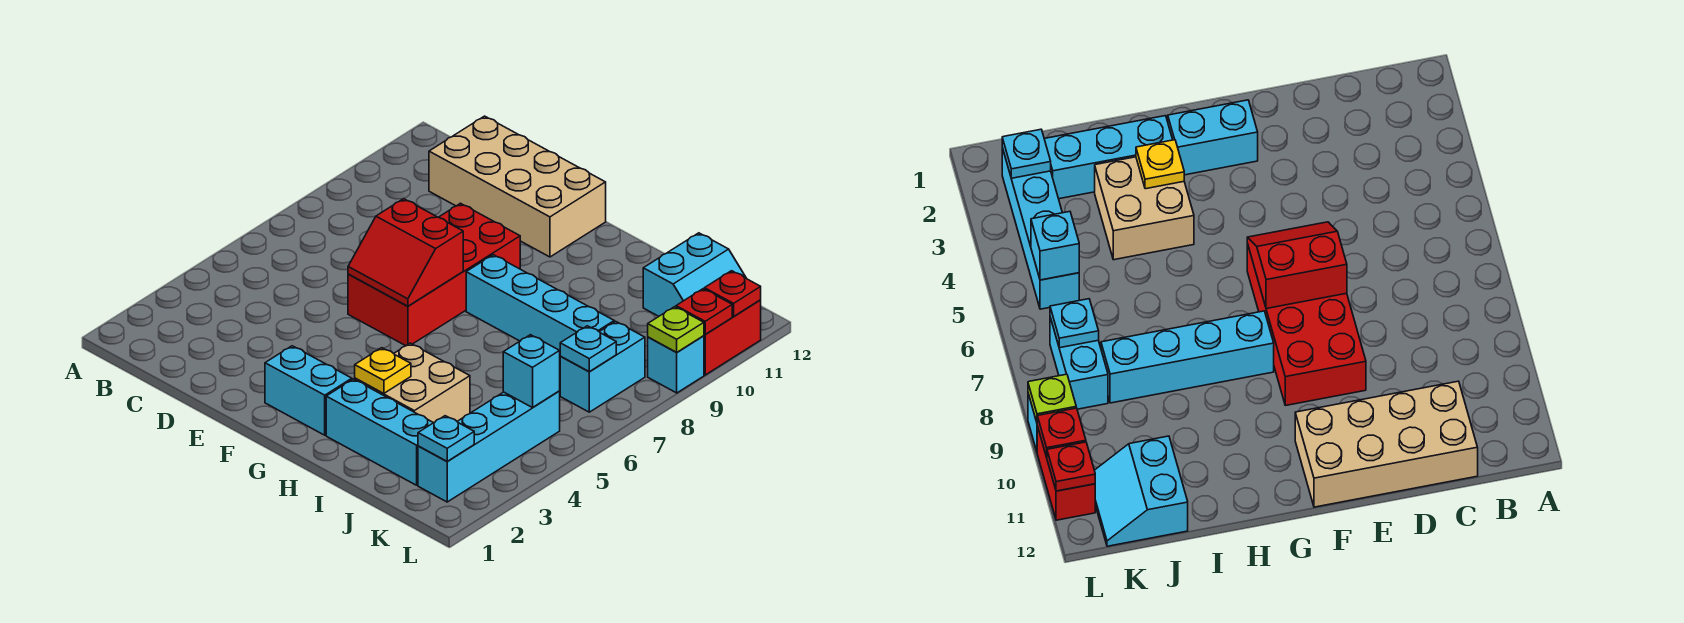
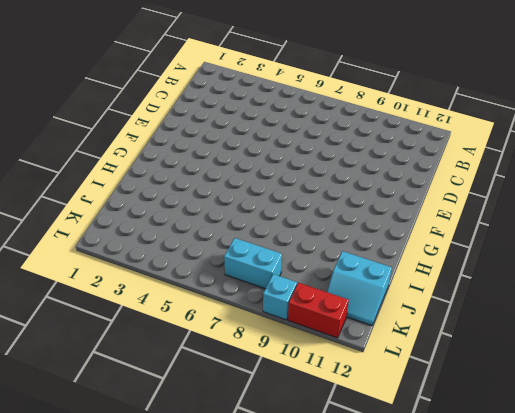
none -> tan 2x4 brick [429,116,606,257]
none -> red 2x4 brick [348,203,520,346]
none -> cyan 1x2 brick [265,346,352,435]

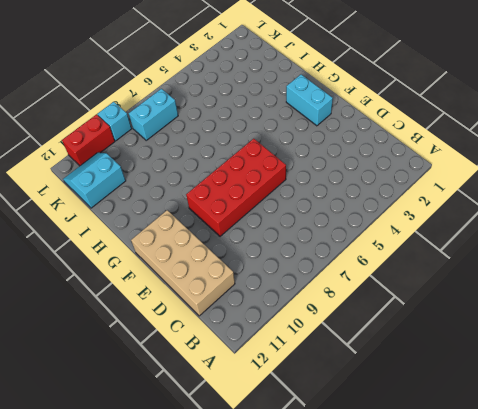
none -> cyan 1x4 brick [466,255,614,357]
none -> cyan 1x3 brick [326,379,433,485]
none -> tan 2x2 brick [355,343,470,423]

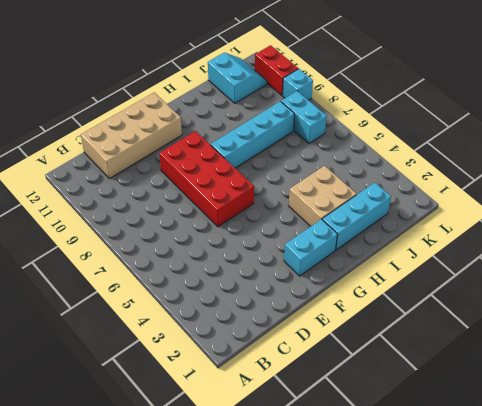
none -> cyan 1x4 brick [418,391,560,502]
none -> red 2x2 slope [348,199,463,306]
none -> yellow 1x1 plate [355,348,411,393]

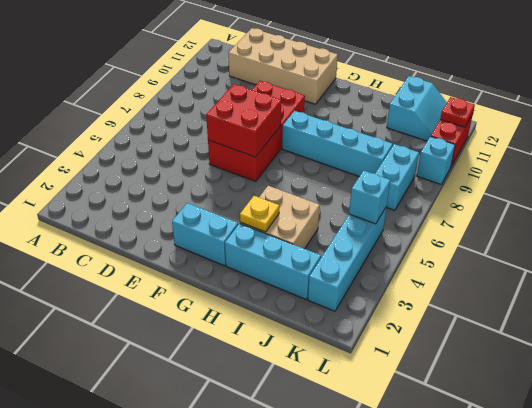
red 2x2 brick [206,84,281,157] -> red 2x2 slope [348,199,463,306]
none -> cyan 1x1 plate [418,416,474,461]
none -> cyan 1x1 plate [560,326,616,372]
none -> lime 1x1 plate [648,307,704,352]

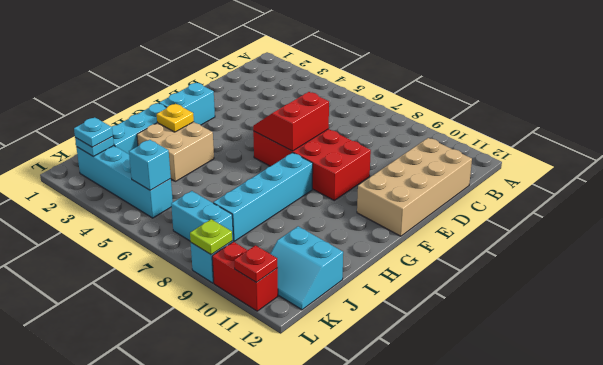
cyan 1x1 plate [74,117,113,147] -> cyan 1x1 plate moved to [560,326,616,372]
none -> red 1x1 plate [676,289,732,334]

